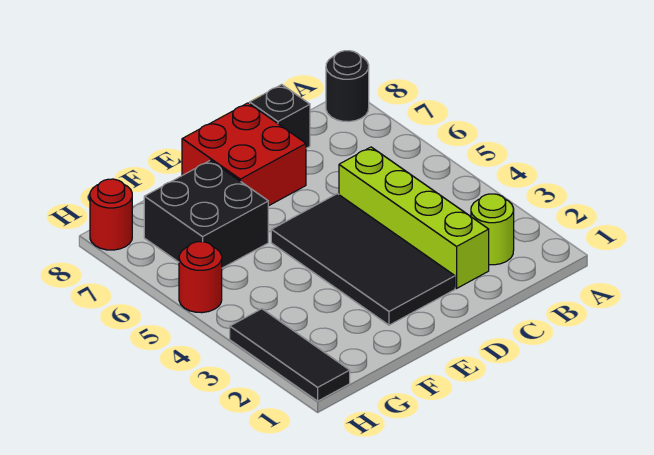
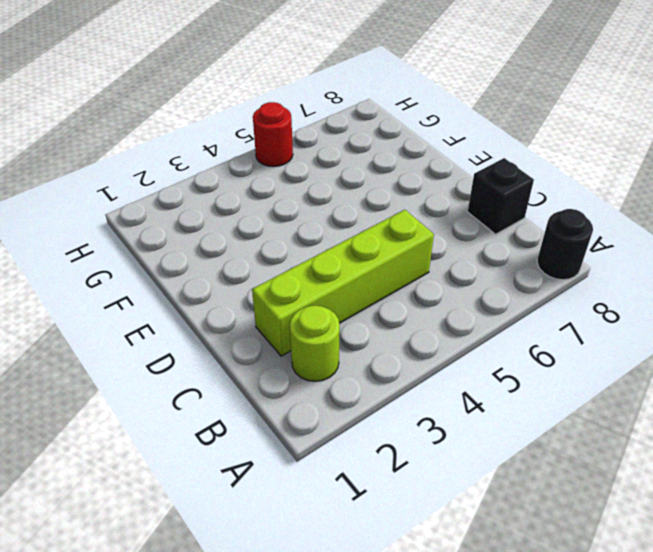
none -> black 2x4 tile [271,194,455,325]
none -> red 2x2 brick [182,103,306,206]

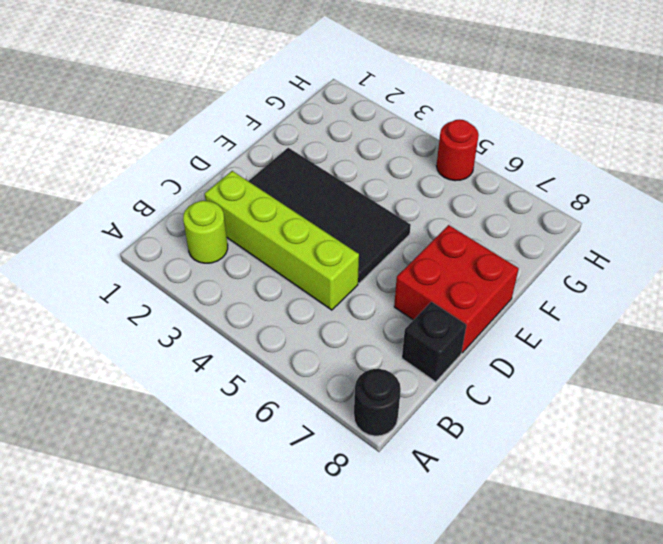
none -> black 2x2 brick [144,160,268,268]
none -> black 1x3 tile [230,309,350,401]

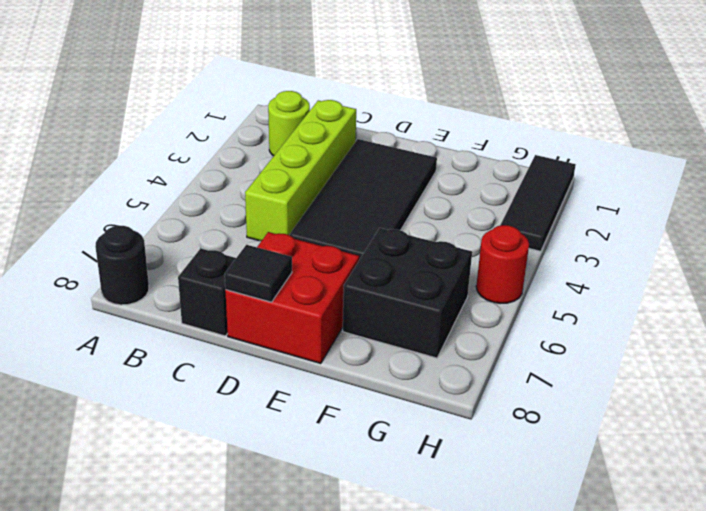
black 1x1 tile [225,245,292,302] -> none
none -> red 1x1 round brick [90,179,132,250]

